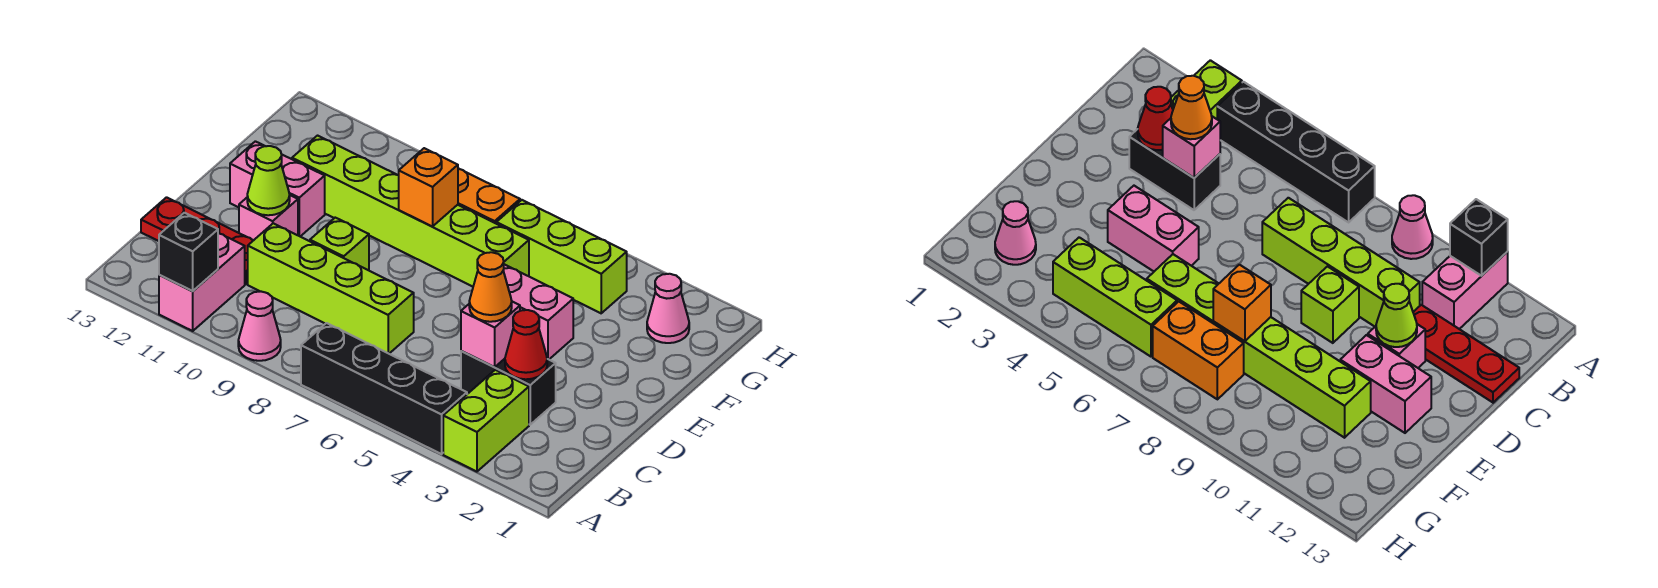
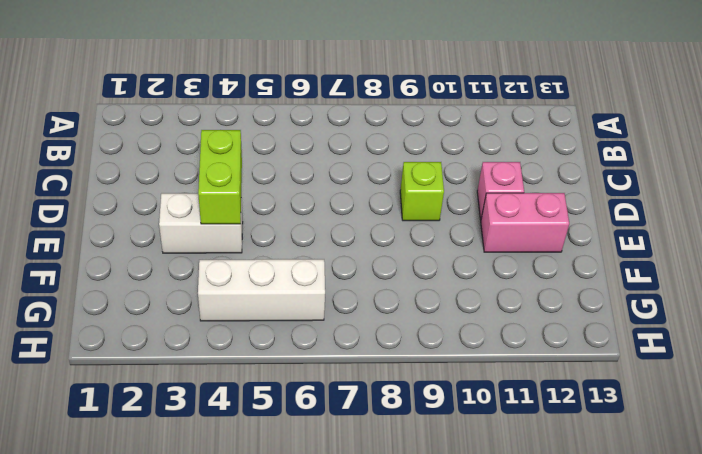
lime 1x2 brick [198,130,242,224] -> lime 1x2 brick moved to [443,370,529,472]
white 1x2 brick [159,193,243,253] -> pink 1x2 brick [503,264,573,359]
white 1x3 brick [198,259,325,321] -> lime 1x3 brick [496,200,627,313]
none -> black 1x4 brick [301,323,467,454]
none -> pink 1x1 cone [238,292,281,361]
none -> pink 1x2 brick [159,233,245,331]

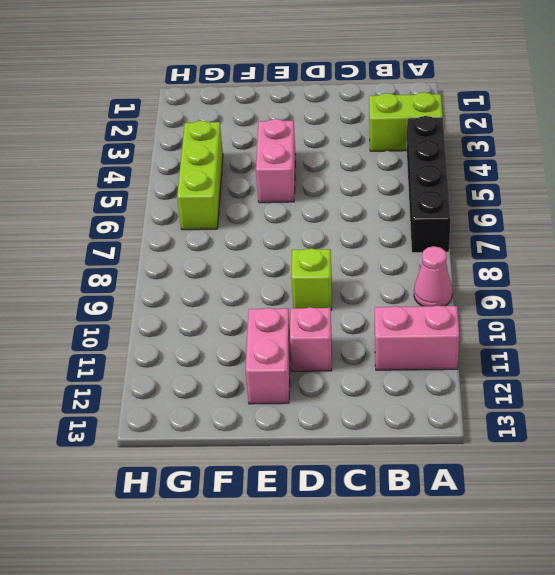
none -> black 1x2 brick [461,351,556,425]
none -> lime 1x4 brick [248,223,414,354]
none -> red 1x3 plate [141,197,253,284]

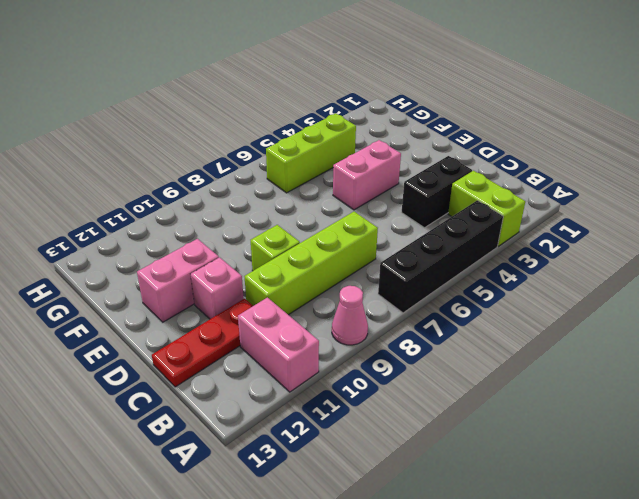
none -> lime 1x6 brick [292,136,529,287]
none -> pink 1x1 cone [647,274,689,343]
none -> orange 1x2 brick [458,168,520,223]

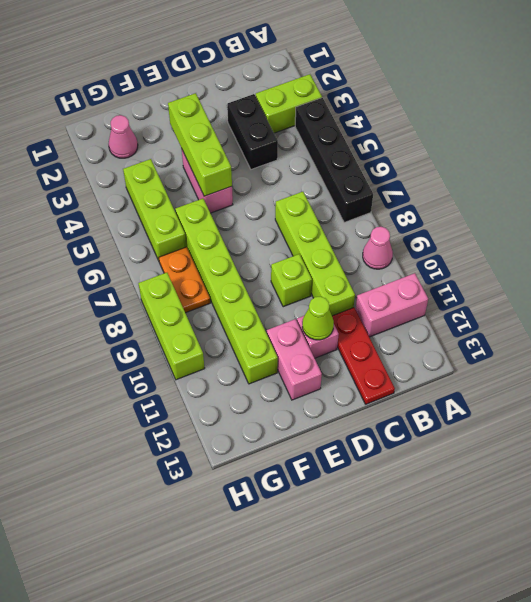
lime 1x3 brick [168,93,232,196] -> none
orange 1x2 plate [159,247,210,313] -> orange 1x2 brick [458,168,520,223]
lime 1x3 brick [138,273,205,380] -> none
none -> black 1x1 brick [159,213,218,291]
none -> red 1x1 cone [505,310,547,379]
none -> pink 1x1 brick [461,302,520,367]

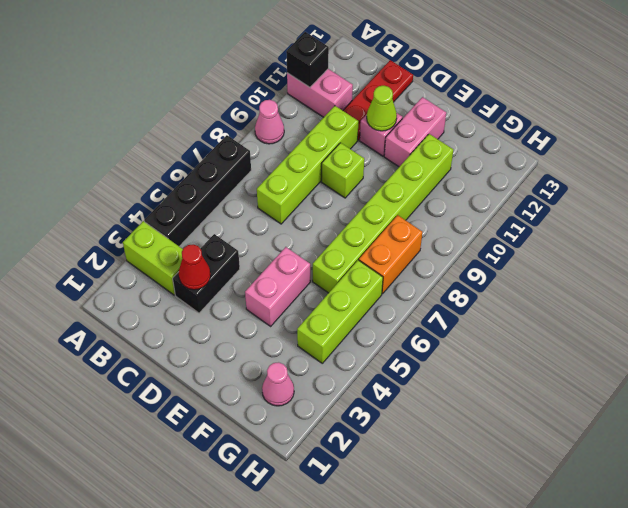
none -> pink 1x1 brick [461,302,520,367]
none -> orange 1x1 brick [399,148,458,227]
none -> orange 1x1 cone [469,252,512,322]

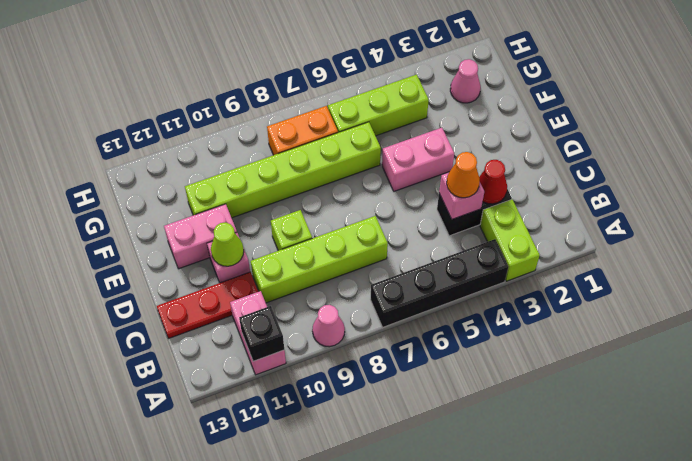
none -> orange 1x1 brick [399,148,458,227]

